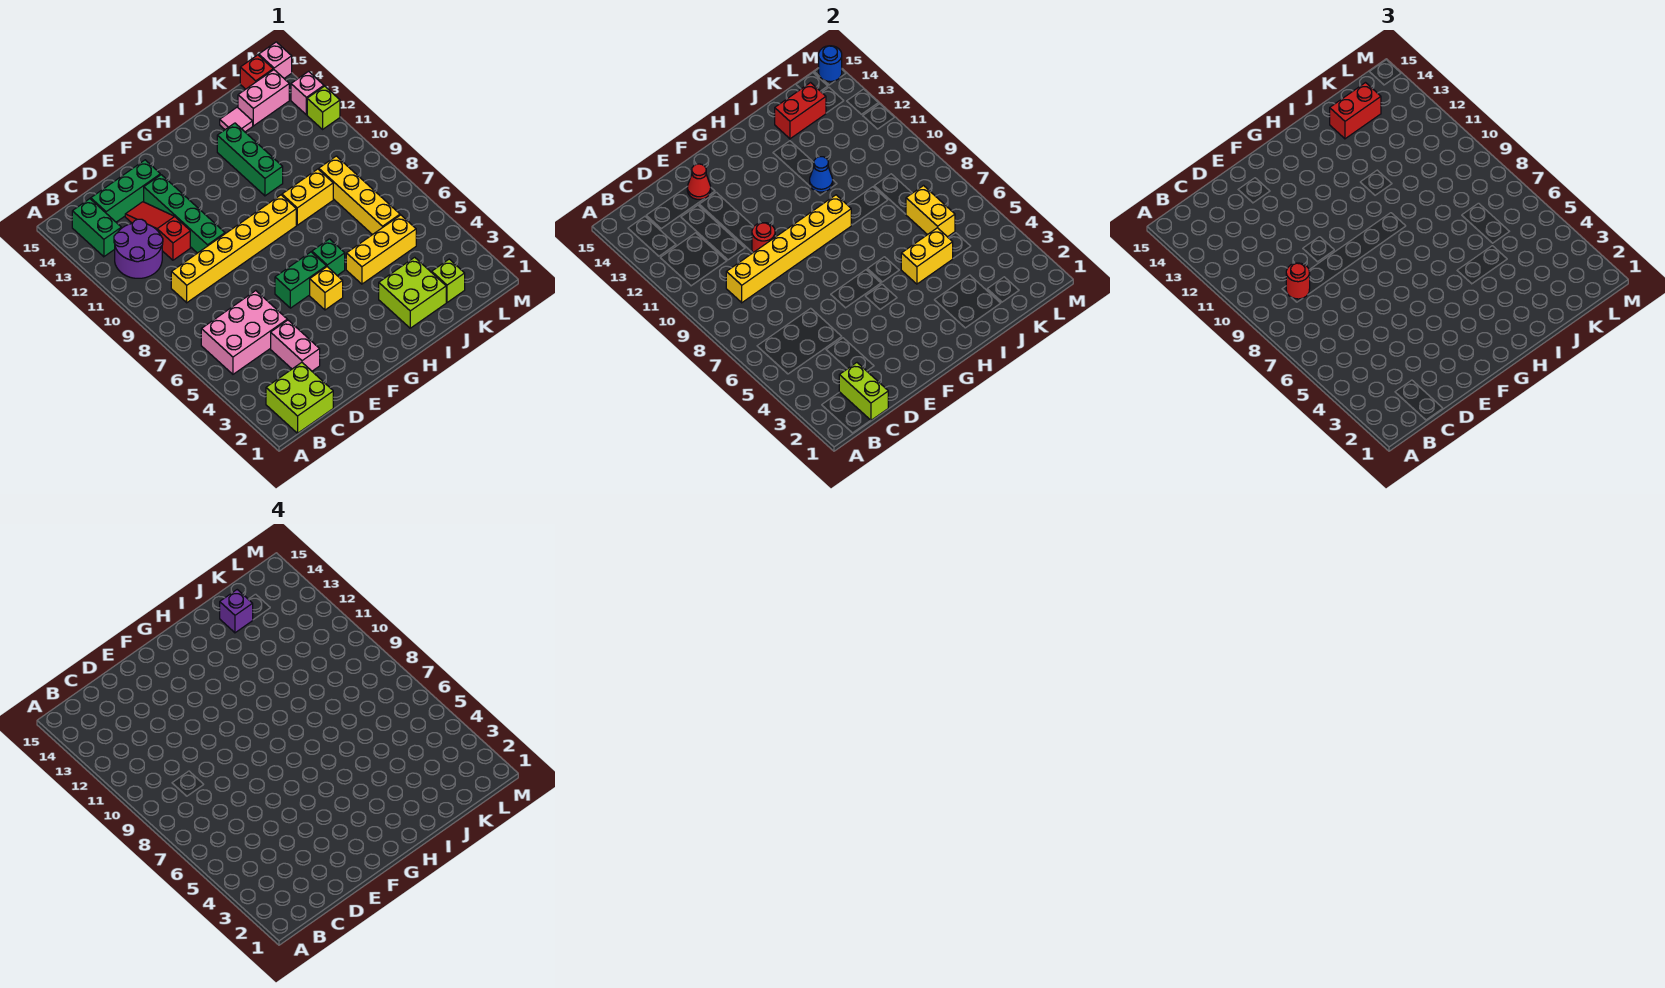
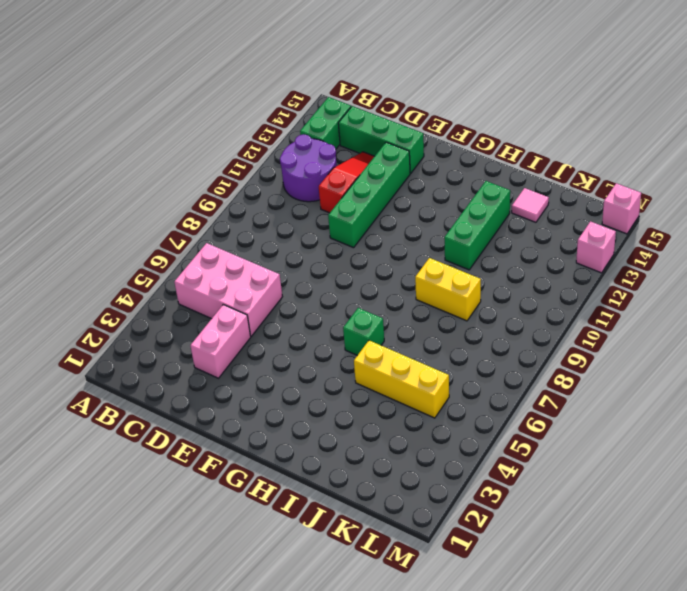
none -> lime 2x2 brick [266,363,333,433]
none -> yellow 1x6 brick [171,195,296,303]
none -> green 1x2 brick [275,252,326,308]
none -> yellow 1x1 brick [310,267,343,310]

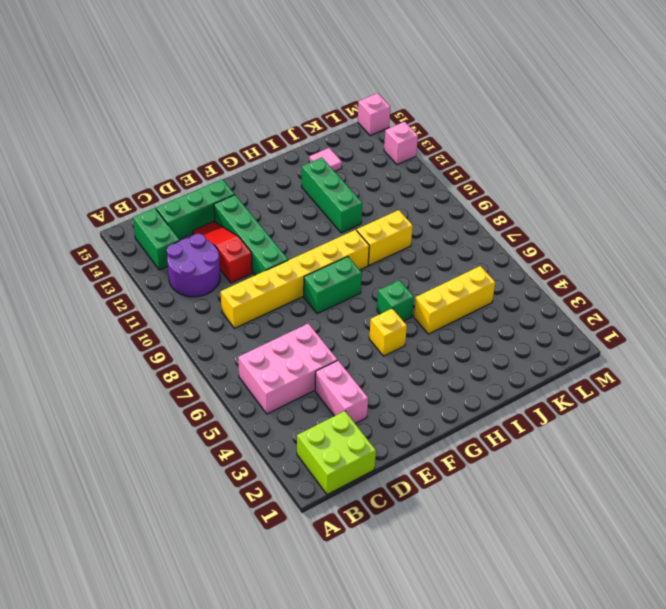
green 1x2 brick [304,257,362,314] -> green 1x2 brick moved to [275,252,326,308]
none -> lime 2x2 brick [379,257,446,328]
none -> lime 1x1 brick [432,259,465,302]
none -> yellow 1x4 brick [319,156,400,235]
none -> pink 1x2 brick [238,70,289,126]

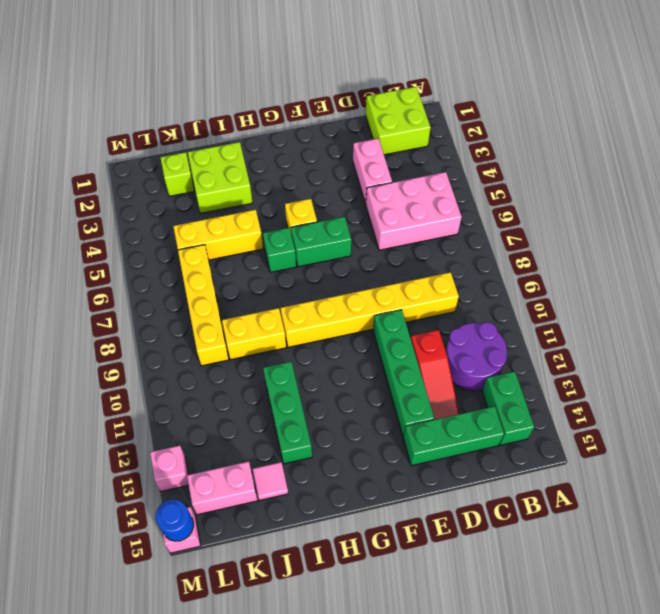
none -> red 1x1 brick [240,55,273,89]
none -> lime 1x1 brick [307,86,340,129]
none -> lime 1x2 brick [839,363,888,420]
none -> yellow 1x6 brick [726,195,851,303]

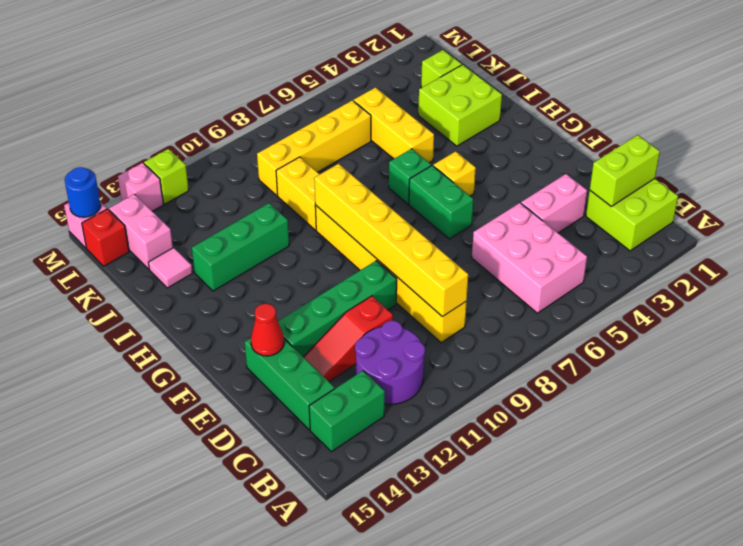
none -> red 1x1 round brick [752,223,775,252]
none -> yellow 1x2 brick [901,228,953,284]
none -> blue 1x1 cone [810,157,833,192]
none -> red 1x2 brick [775,83,826,139]

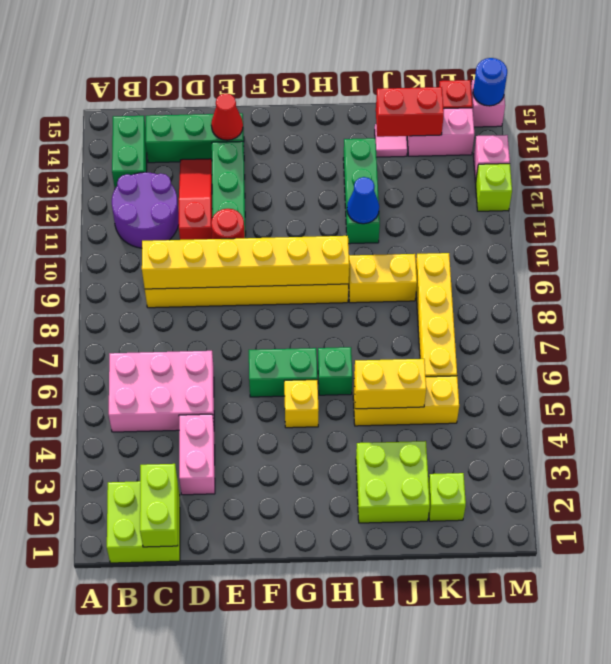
none -> yellow 1x2 brick [906,186,955,237]
none -> red 1x1 round brick [1286,263,1310,299]
none -> red 1x2 brick [1330,83,1381,139]
none -> purple 1x1 brick [220,590,253,633]

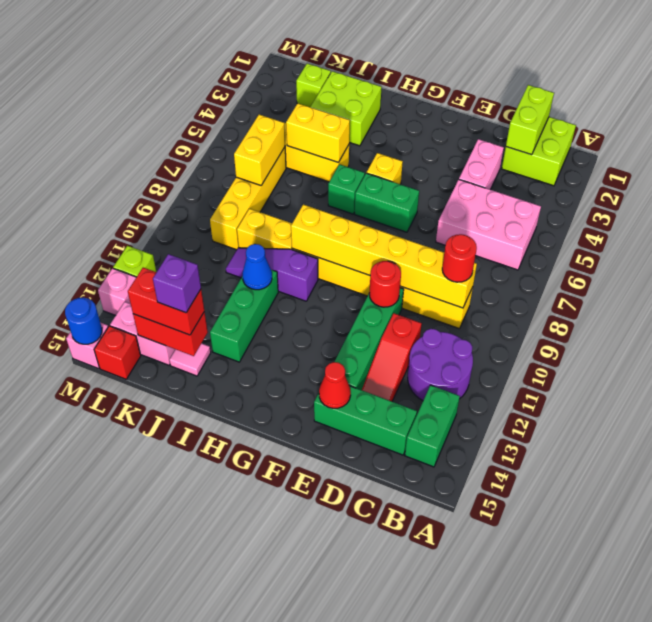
purple 1x3 slope [226,248,318,301] -> none

